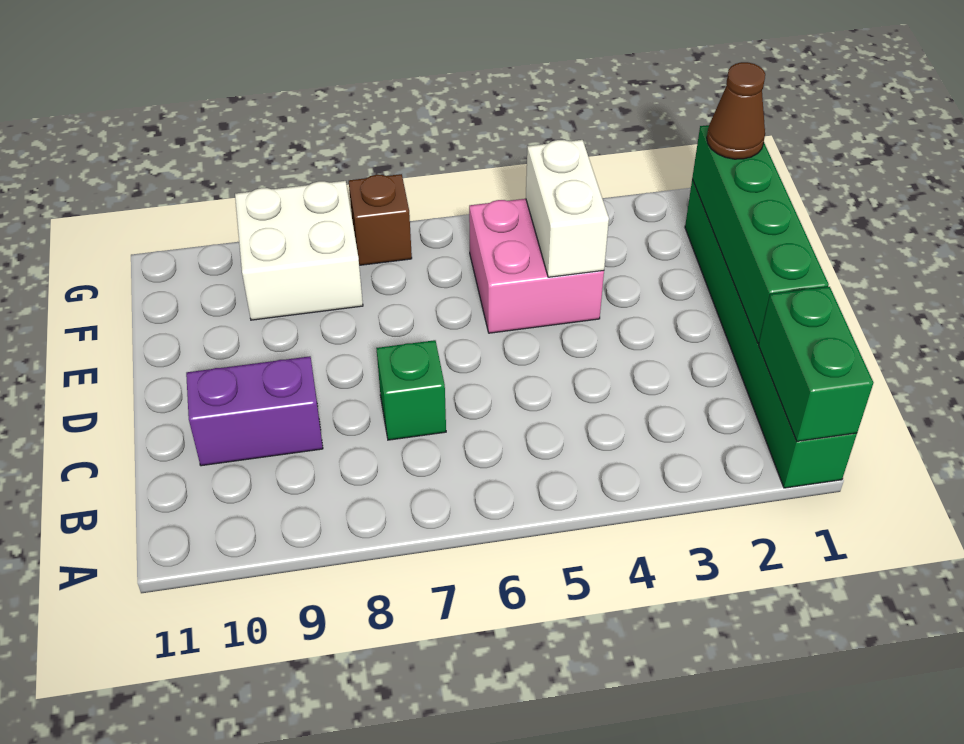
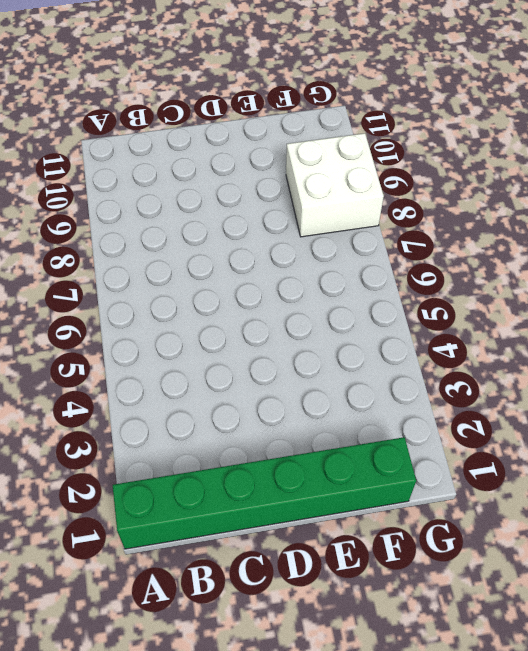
none -> green 1x1 brick [376,340,446,440]
none -> purple 1x2 brick [186,356,323,466]

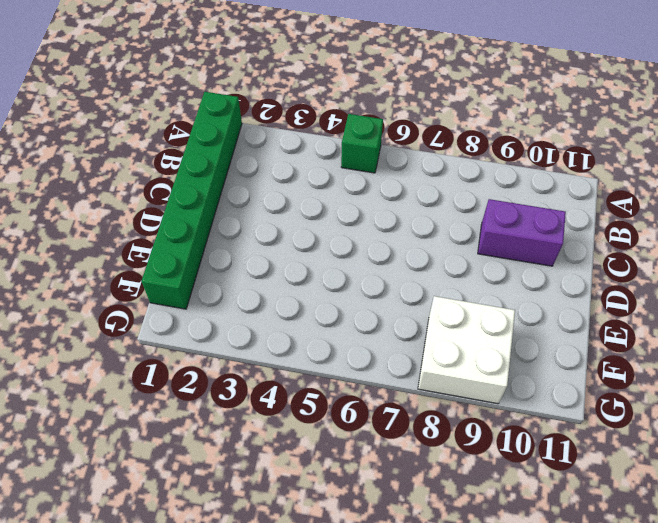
green 1x1 brick [341,114,383,173] -> green 1x1 brick moved to [376,340,446,440]
none -> pink 2x2 brick [469,199,604,333]
none -> brown 1x1 brick [349,174,412,265]

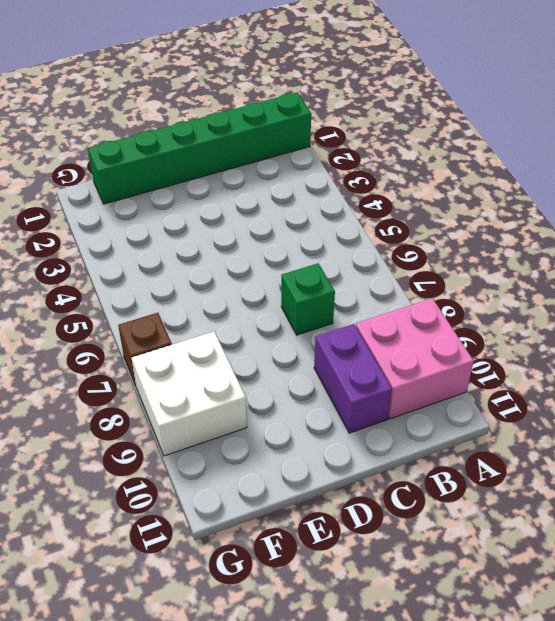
pink 2x2 brick [356,298,474,419] -> pink 2x2 brick moved to [469,199,604,333]
none -> green 1x2 brick [759,287,873,441]
none -> green 1x4 brick [692,125,829,343]

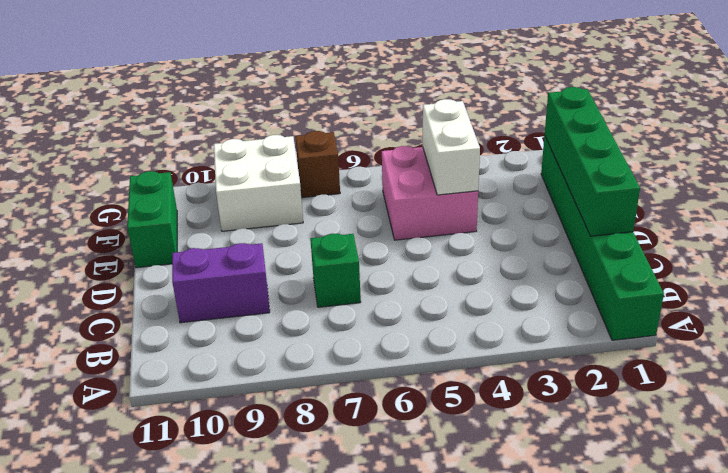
green 1x2 brick [127,171,177,268] -> green 1x2 brick moved to [759,287,873,441]
none -> brown 1x1 cone [707,62,765,159]

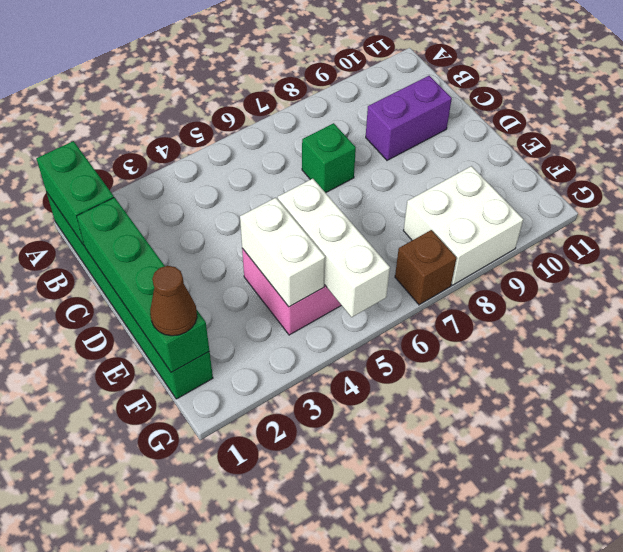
white 1x3 brick [278,179,390,317] -> none

